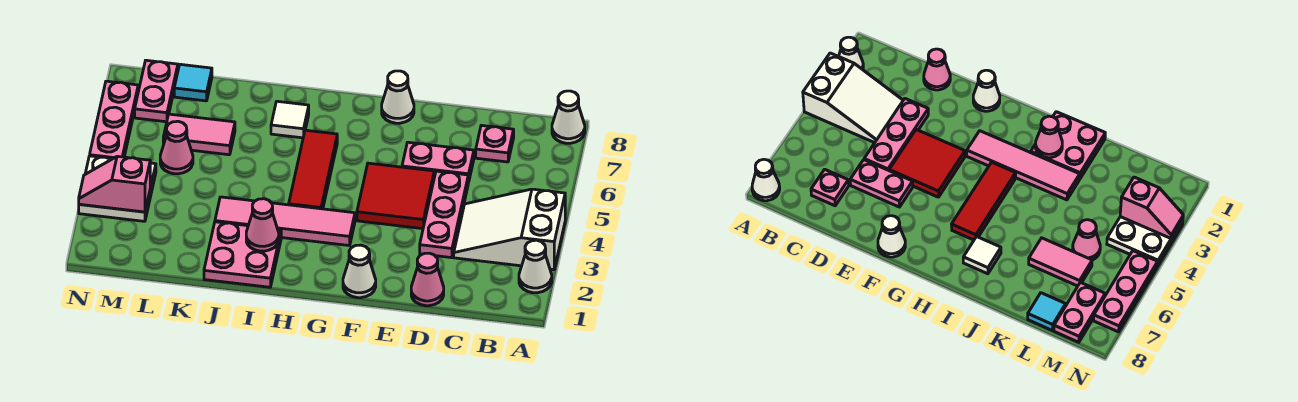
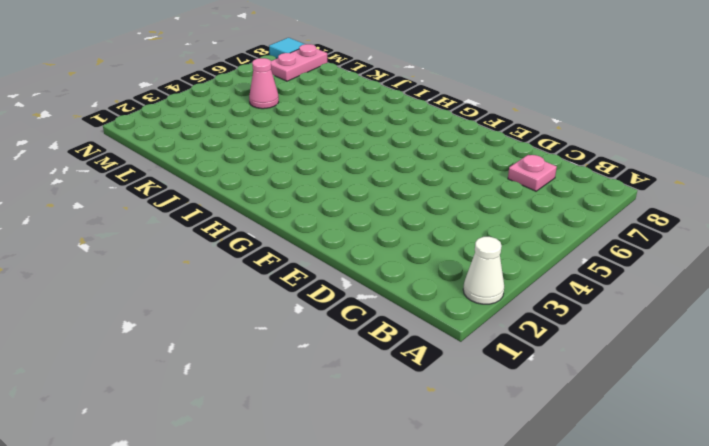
cyan 1x1 tile [269,38,305,59] -> cyan 1x1 tile moved to [174,64,212,101]
none -> white 2x3 slope [454,189,565,270]
none -> white 1x1 cone [552,91,585,143]
none -> pink 1x1 cone [411,253,444,306]

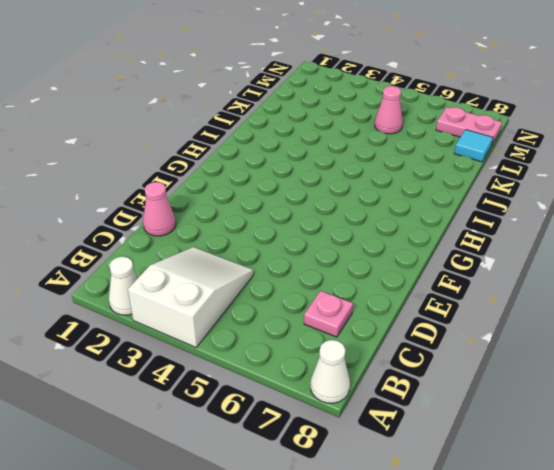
none -> pink 1x3 plate [420,171,468,258]
none -> pink 1x2 plate [402,142,474,183]
none -> red 2x2 tile [357,163,434,229]

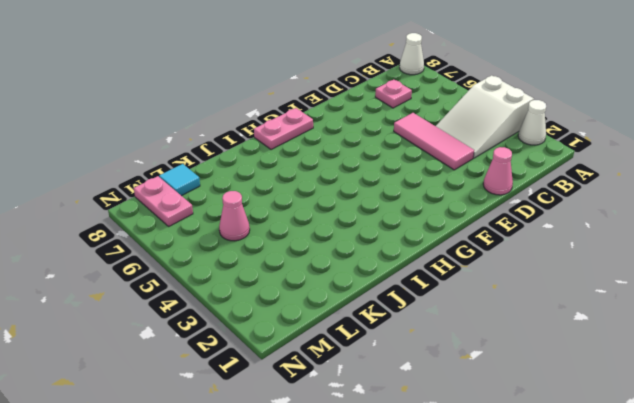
pink 1x3 tile [394,113,474,170] -> pink 1x3 plate [420,171,468,258]
pink 1x2 plate [254,108,313,150] -> pink 1x2 plate moved to [402,142,474,183]
none -> red 2x2 tile [357,163,434,229]
none -> white 1x1 cone [343,245,376,298]
none -> white 1x1 cone [382,71,414,123]

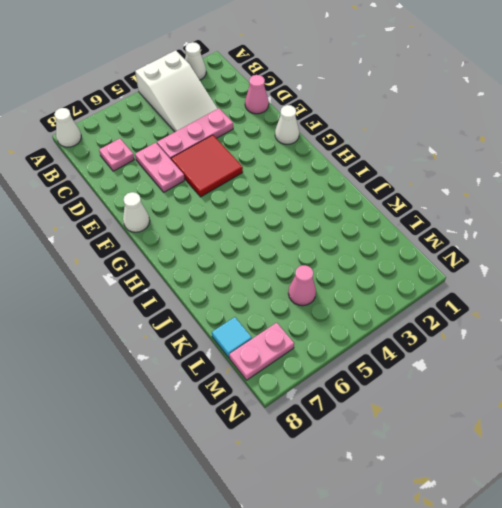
none -> pink 1x4 tile [215,197,355,246]
none -> red 1x3 tile [289,130,337,209]
none -> pink 2x2 plate [204,222,281,287]

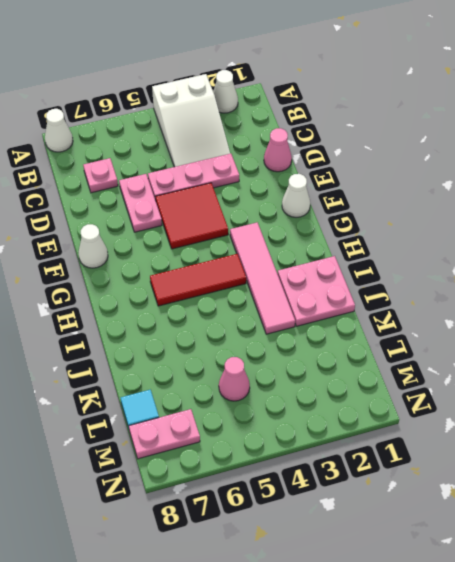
none -> white 1x1 tile [271,101,309,138]
none -> pink 1x2 tile [163,114,235,155]
none -> white 2x2 plate [79,156,156,221]

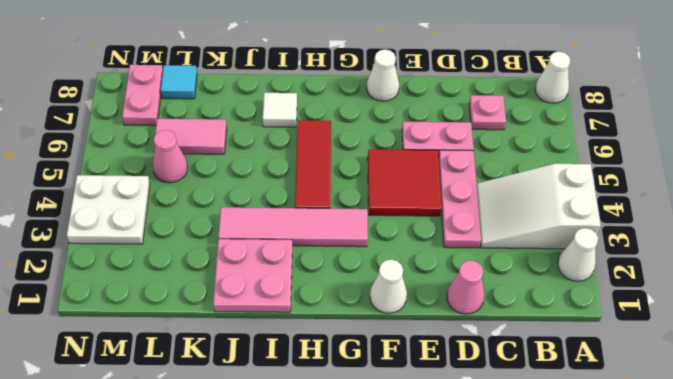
none -> pink 1x3 plate [90,81,138,159]
none -> pink 1x1 cone [246,199,279,251]
none -> pink 1x2 slope [79,156,150,212]

